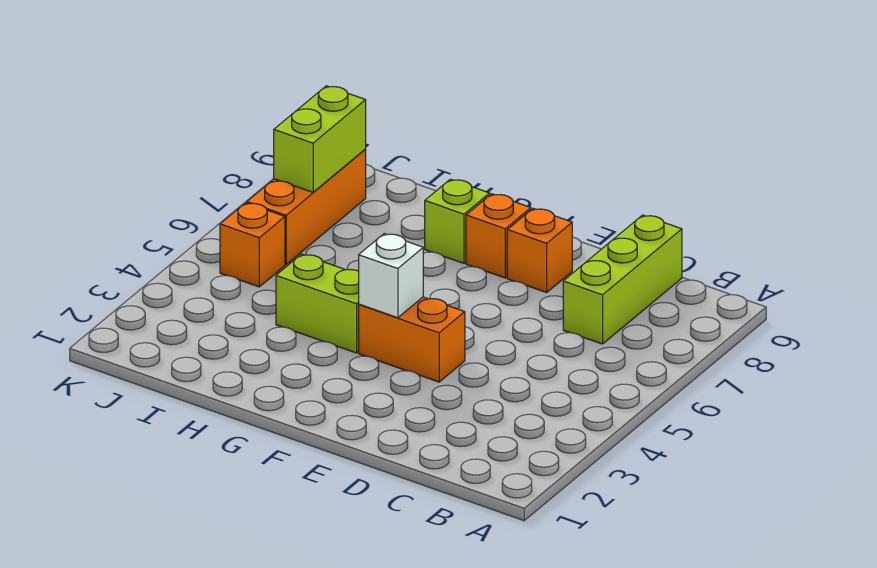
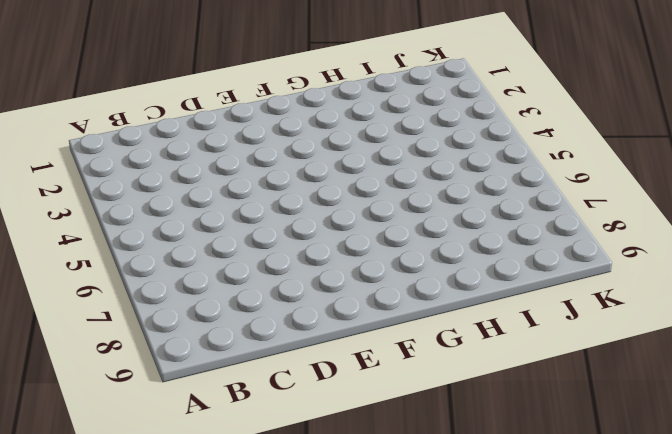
none -> lime 1x3 brick [563,215,682,344]
none -> orange 1x2 brick [359,297,465,382]

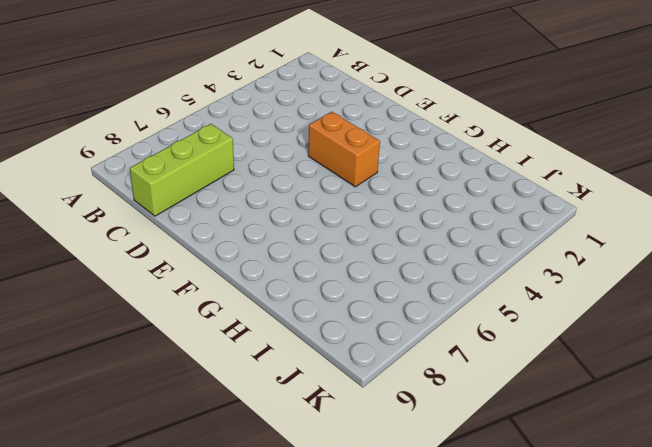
none -> orange 1x1 brick [507,208,572,292]
none -> orange 1x1 brick [466,194,531,278]

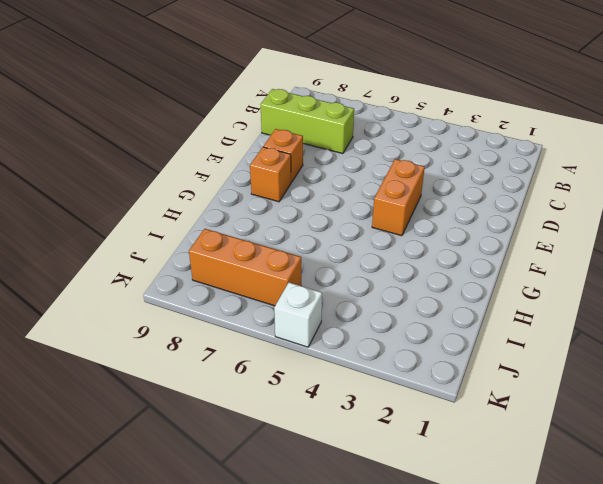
white 1x1 brick [274,282,322,347] -> white 1x1 brick moved to [359,234,423,318]
none -> lime 1x2 brick [276,254,359,353]
none -> lime 1x1 brick [425,179,490,263]

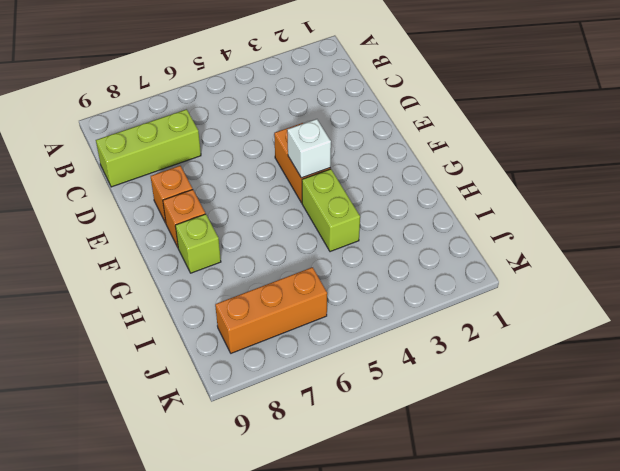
none -> orange 1x1 brick [220,203,285,287]
none -> lime 1x2 brick [274,86,366,192]

